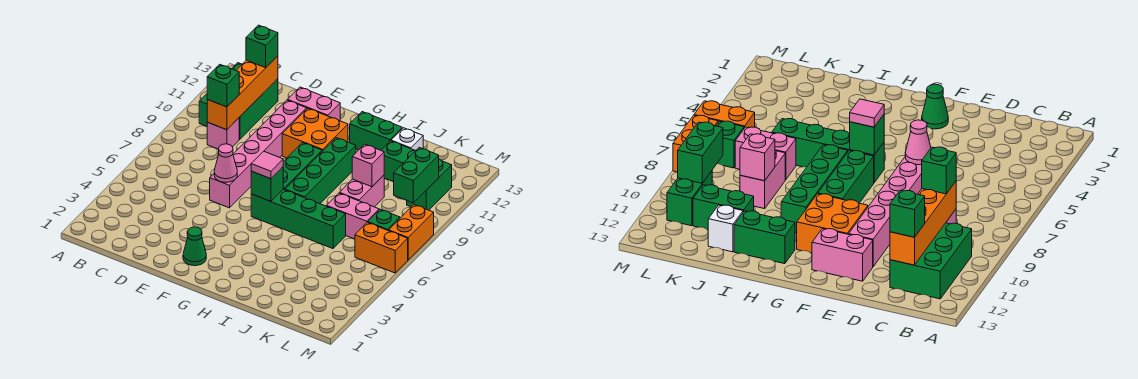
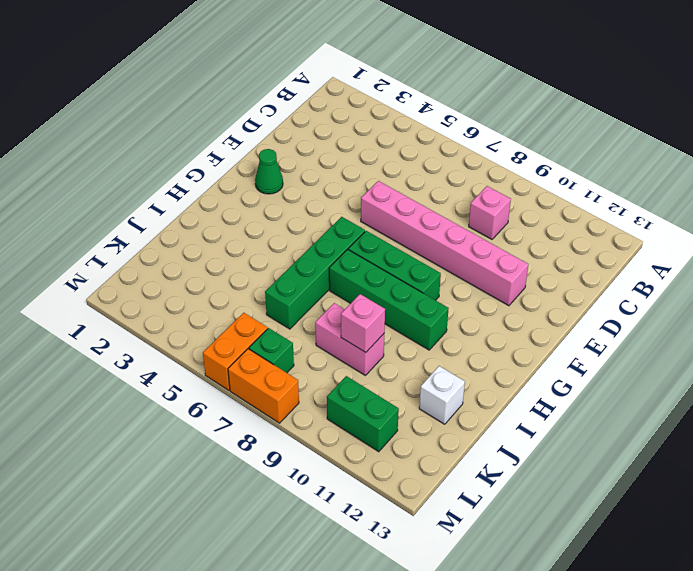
none -> green 2x3 brick [199,63,278,139]
none -> pink 1x2 brick [288,87,340,121]
none -> orange 2x2 brick [282,108,348,158]

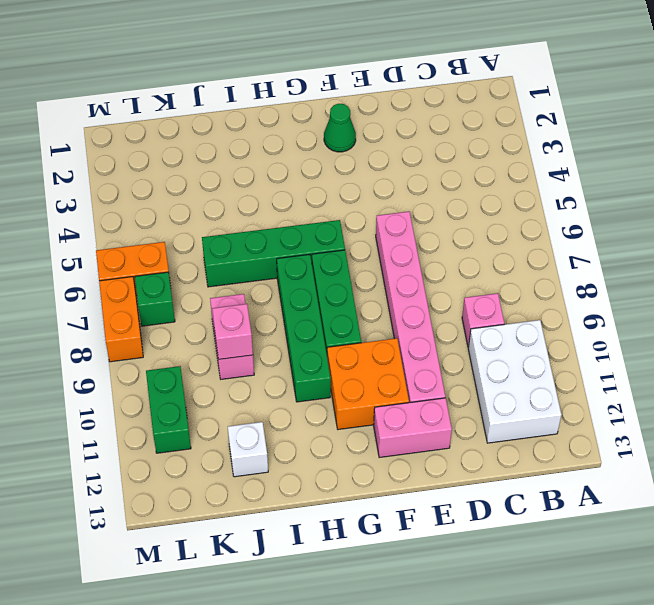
white 2x3 brick [468,320,561,443] -> green 2x3 brick [199,63,278,139]
none -> green 1x2 brick [350,112,402,150]
none -> pink 1x2 brick [327,193,379,239]
none -> green 1x2 brick [381,141,416,182]

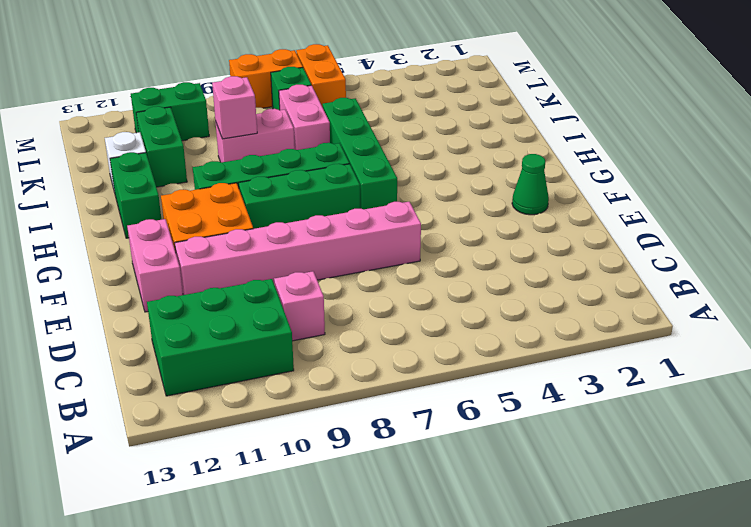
none -> orange 1x4 brick [207,56,278,130]
none -> pink 1x1 cone [214,144,237,182]
none -> green 1x1 brick [251,167,283,201]

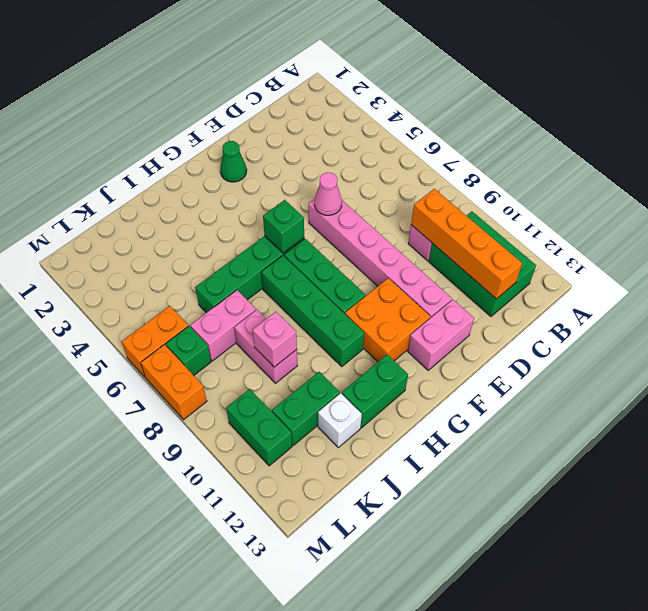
none -> green 1x2 brick [394,148,439,203]
none -> green 1x1 brick [207,64,239,107]
none -> green 1x1 brick [246,25,278,68]

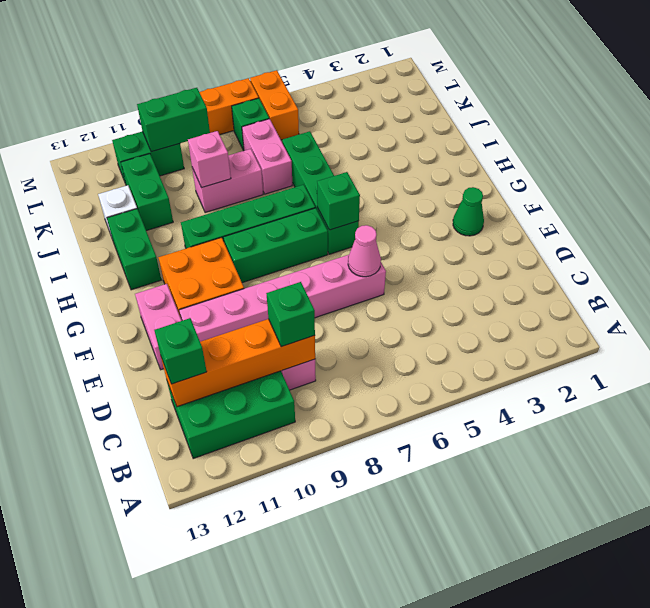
none -> pink 1x1 tile [251,151,283,179]

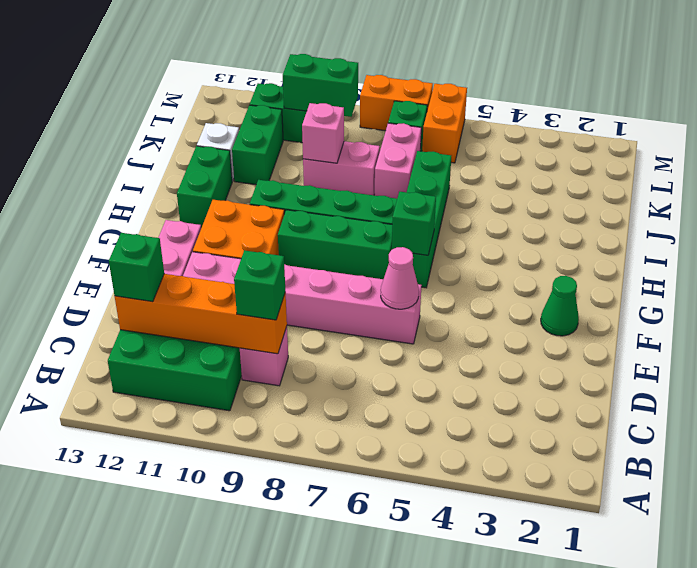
none -> pink 1x1 tile [251,151,283,179]

